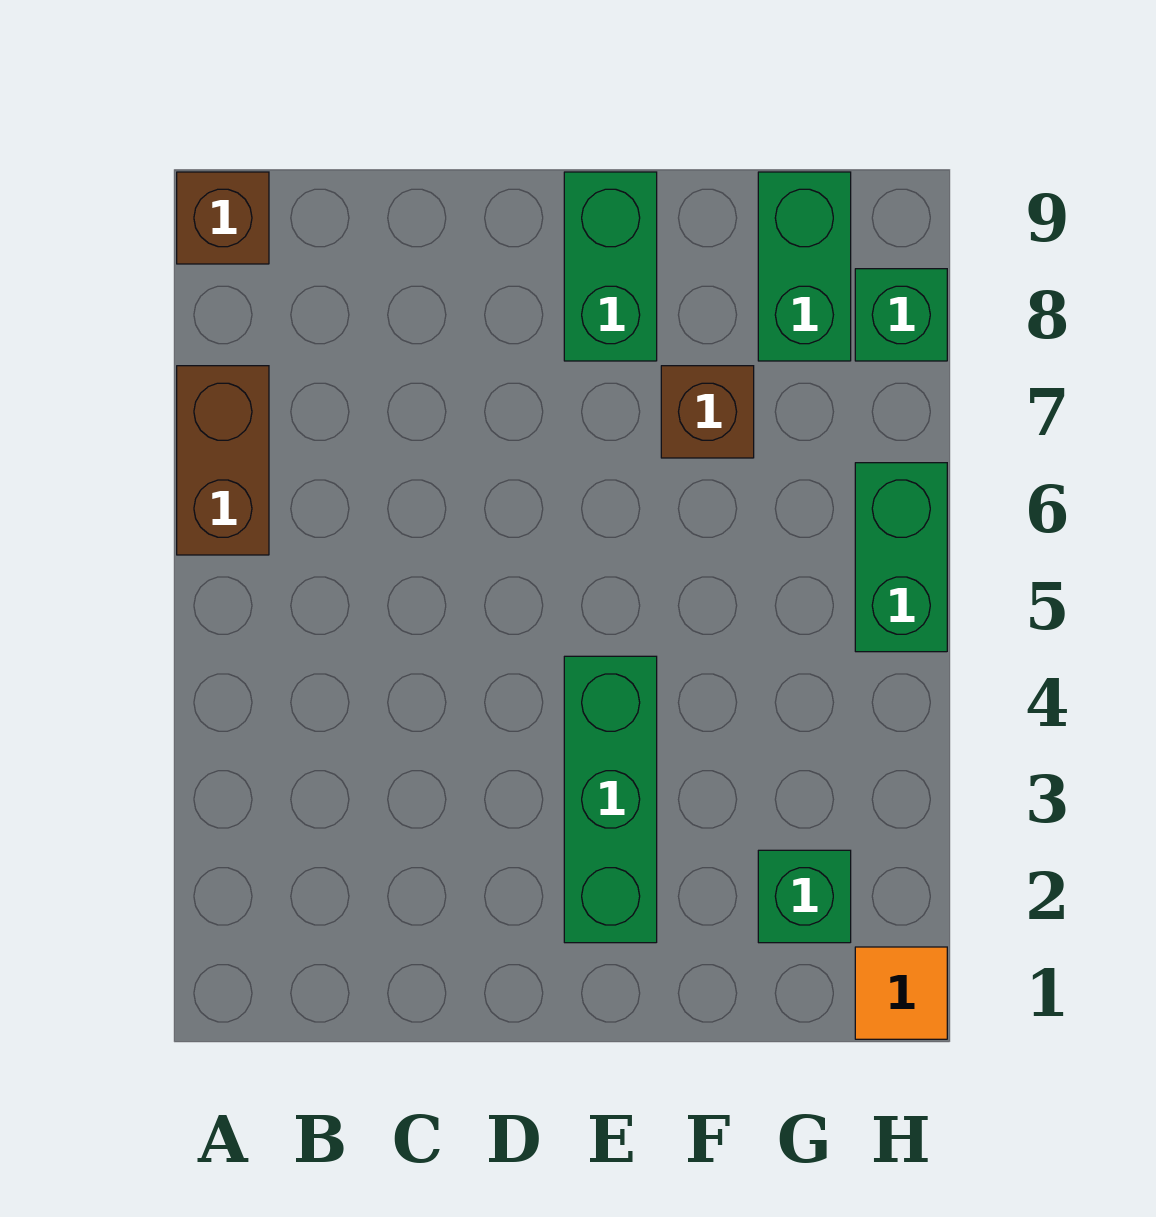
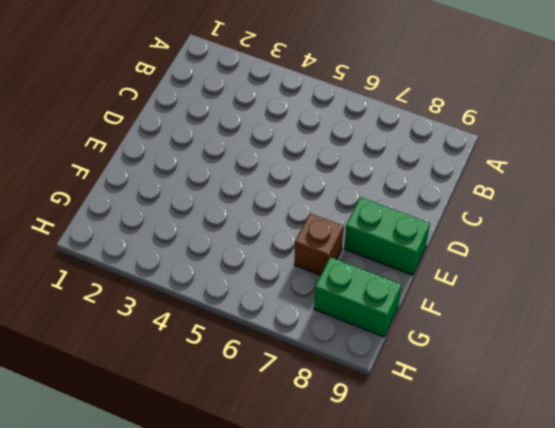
none -> brown 1x2 brick [177,366,269,555]
none -> brown 1x1 brick [177,172,269,264]

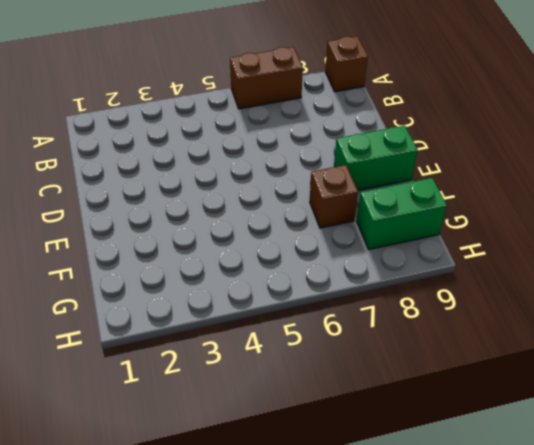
none -> green 1x3 brick [564,656,657,943]
none -> green 1x1 brick [758,850,851,943]

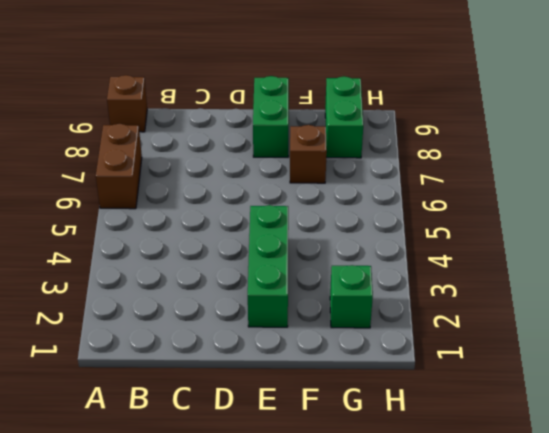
none -> orange 1x1 tile [855,947,947,1039]
none -> green 1x2 brick [855,463,947,652]

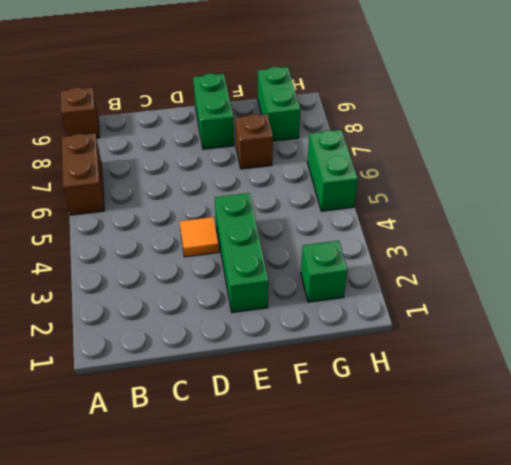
orange 1x1 tile [180,217,219,257] -> orange 1x1 tile moved to [855,947,947,1039]
none -> green 1x1 brick [855,269,947,361]

